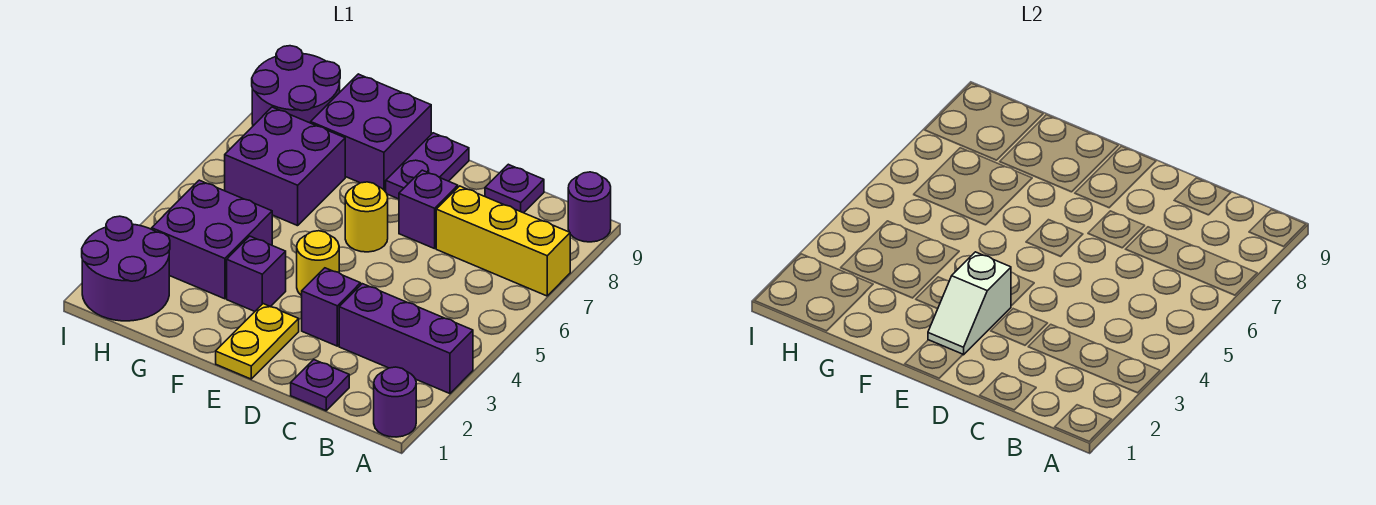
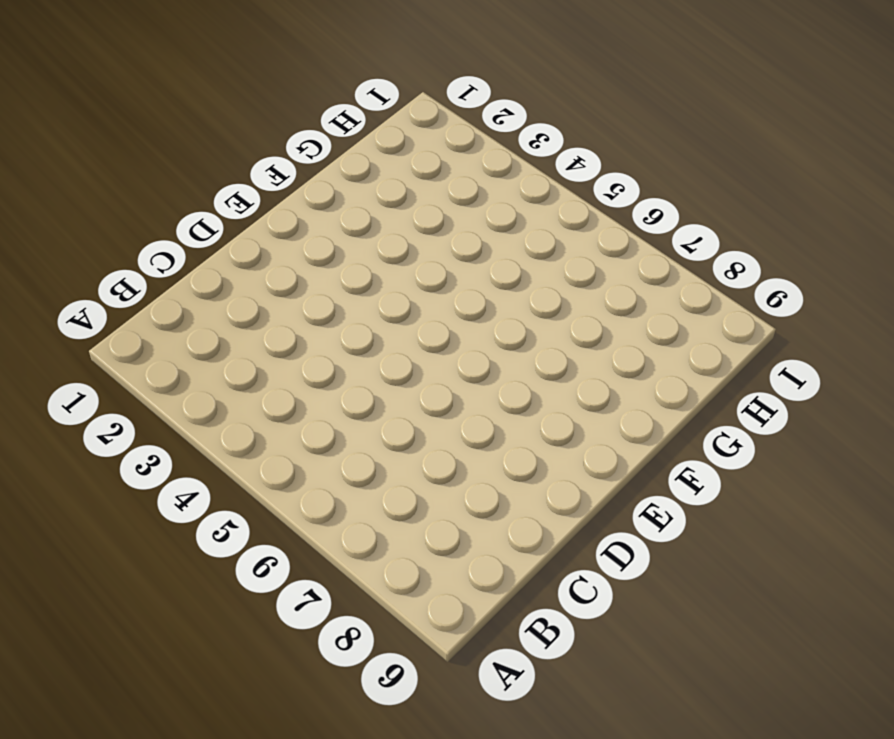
none -> purple 1x1 round brick [374,367,416,437]
none -> purple 1x3 brick [339,284,473,394]
none -> yellow 1x3 brick [436,186,570,296]

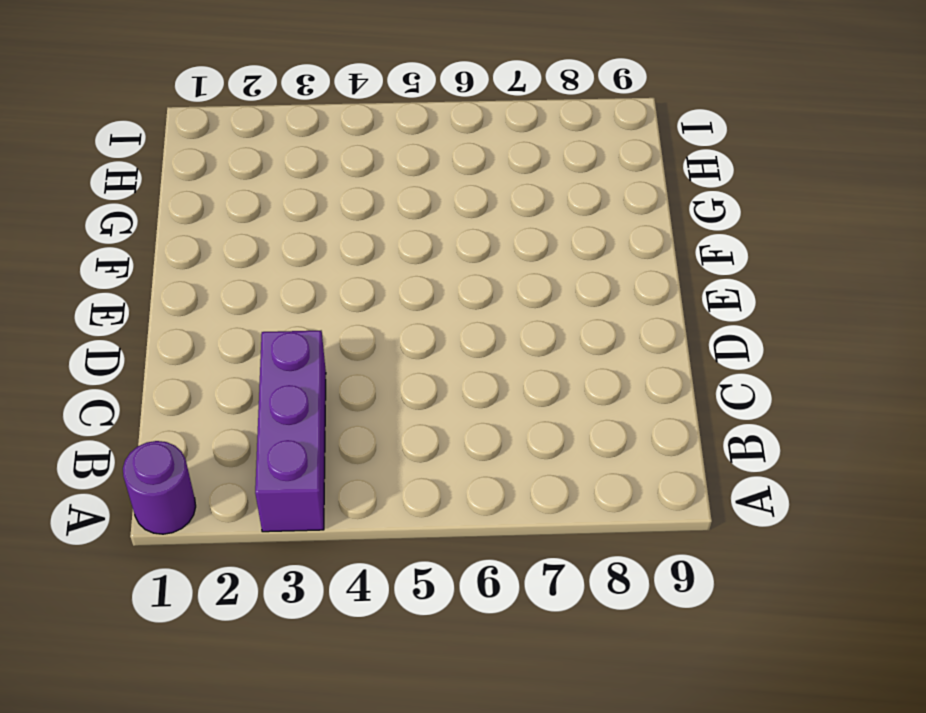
none -> yellow 1x3 brick [436,186,570,296]
none -> purple 1x1 round brick [568,172,611,242]
none -> purple 1x1 plate [291,360,349,411]

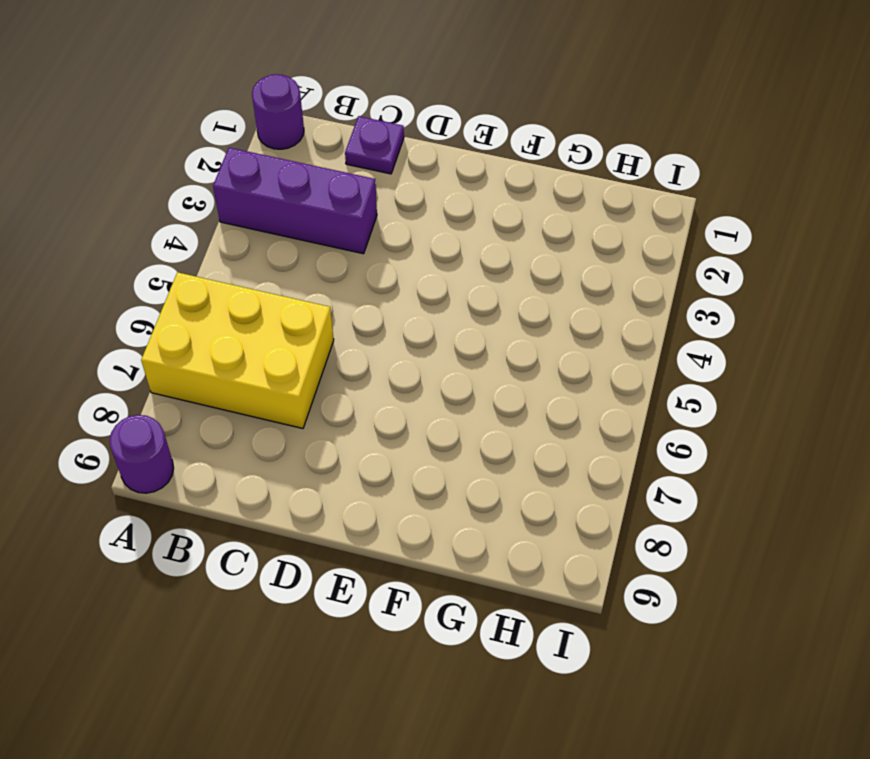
yellow 2x3 brick [141,272,334,428] -> yellow 1x3 brick [436,186,570,296]
none -> purple 1x1 plate [485,164,544,213]
none -> purple 1x1 brick [302,268,361,346]
none -> purple 1x1 brick [399,170,458,249]

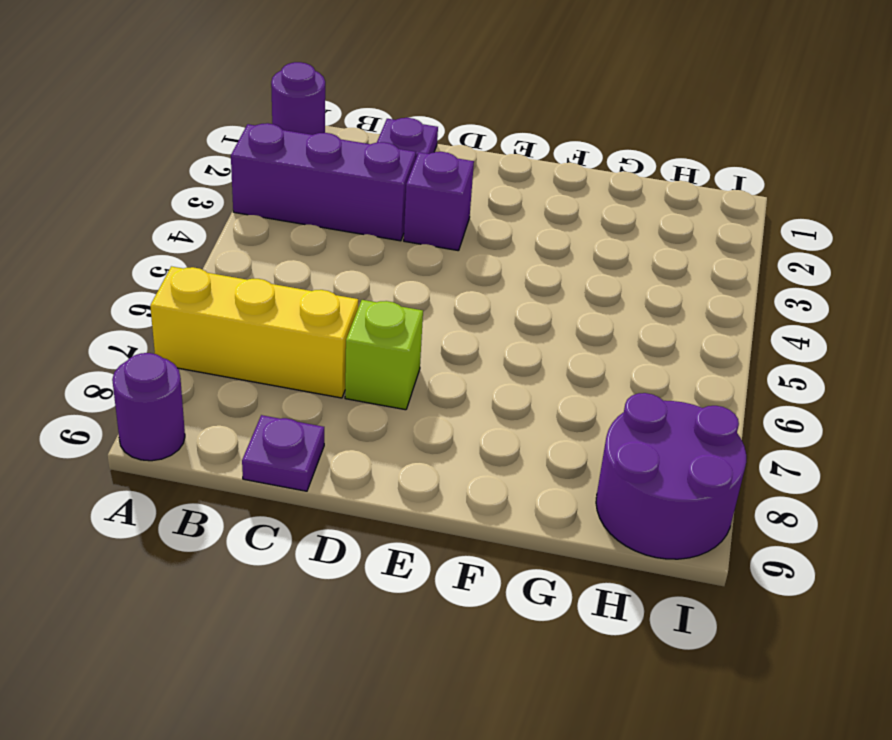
lime 1x1 brick [345,300,423,410] -> purple 1x1 brick [399,170,458,249]
none -> yellow 1x2 plate [216,304,299,379]
none -> yellow 1x1 round brick [297,231,339,296]
none -> yellow 1x1 round brick [345,182,388,252]

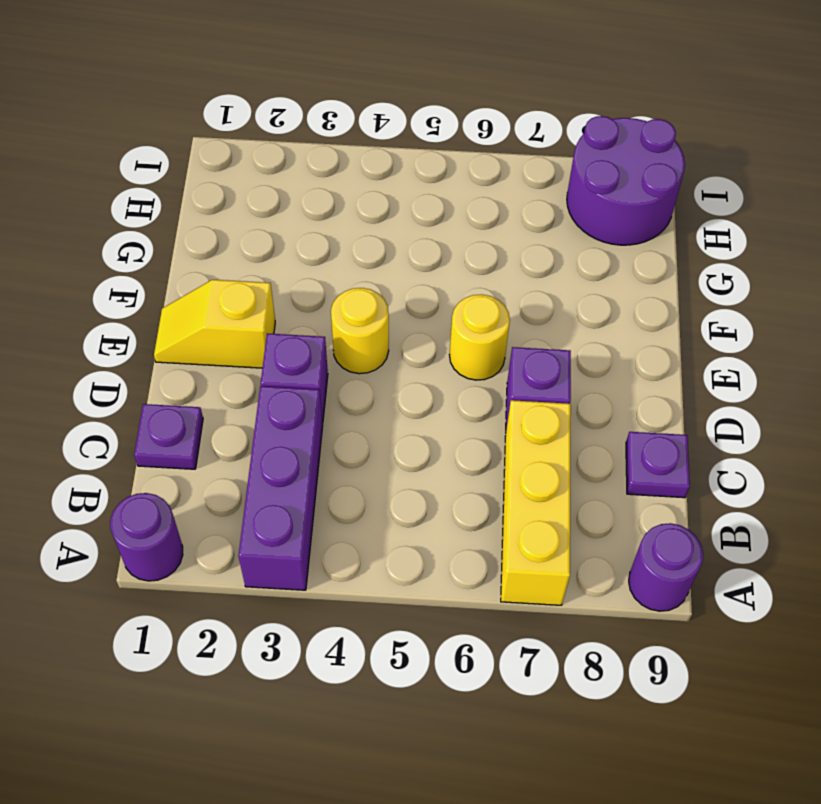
yellow 1x2 slope [154,280,275,368] -> yellow 1x2 plate [216,304,299,379]
none -> purple 1x2 plate [385,133,469,199]
none -> purple 1x1 brick [227,236,286,311]
none -> purple 2x2 brick [311,74,431,191]

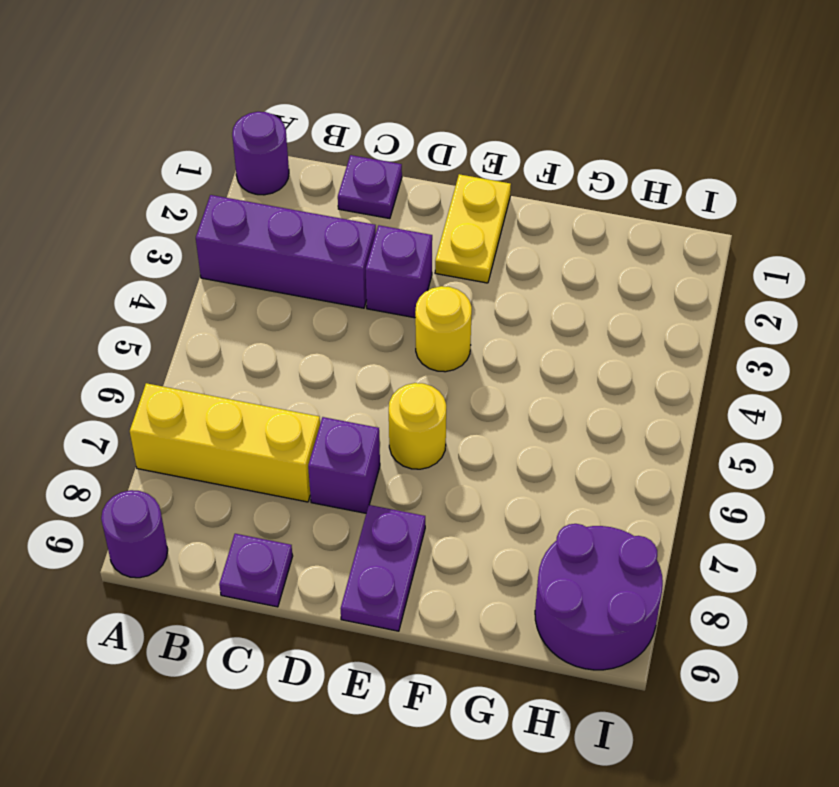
none -> purple 1x1 brick [227,236,286,311]
none -> purple 2x2 brick [311,74,431,191]
none -> purple 2x2 brick [152,180,272,299]

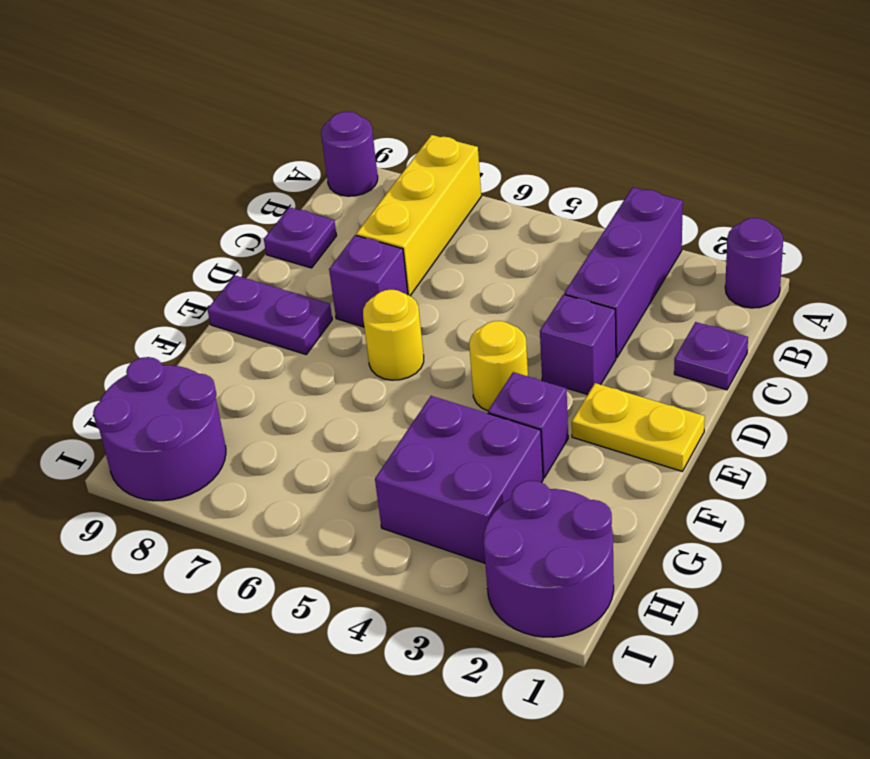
none -> purple 2x2 brick [311,74,431,191]
none -> purple 2x2 brick [225,107,345,226]
none -> white 1x2 slope [928,252,1011,355]

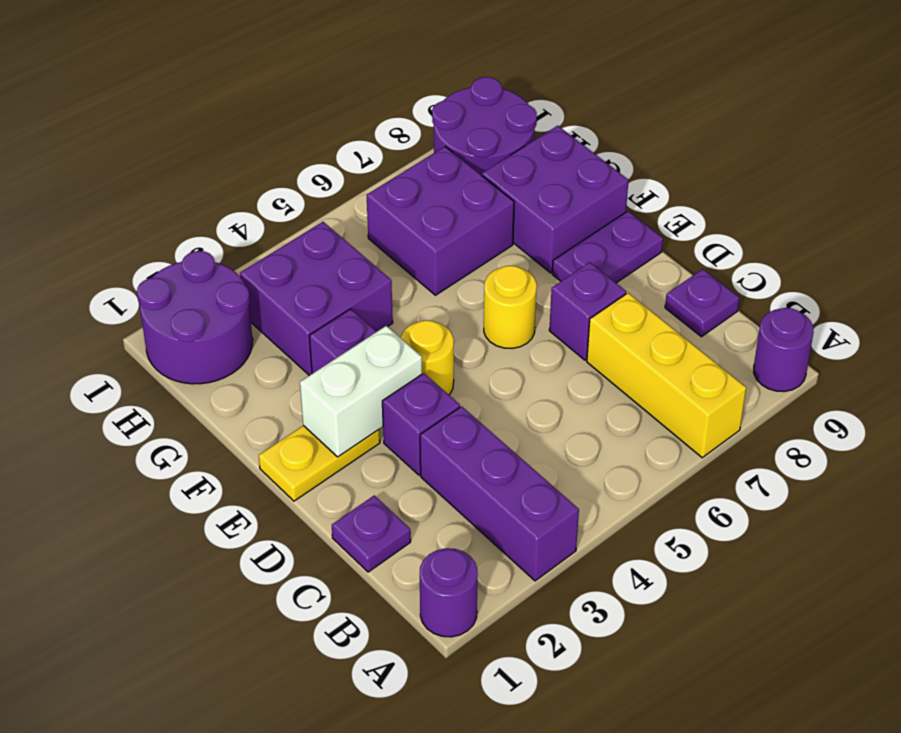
white 1x2 brick [300,326,422,457] -> white 1x2 slope [928,252,1011,355]

